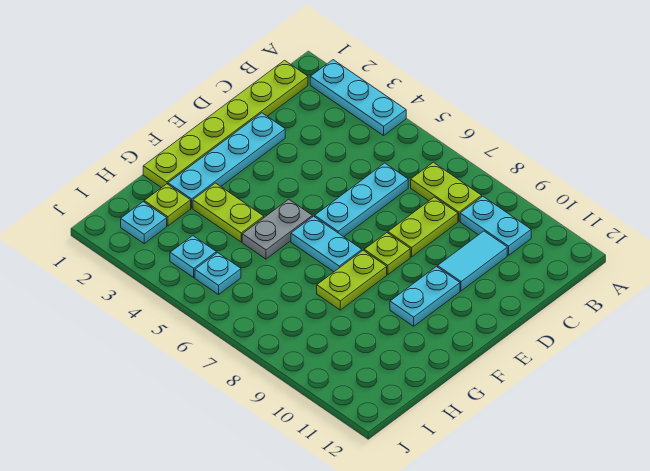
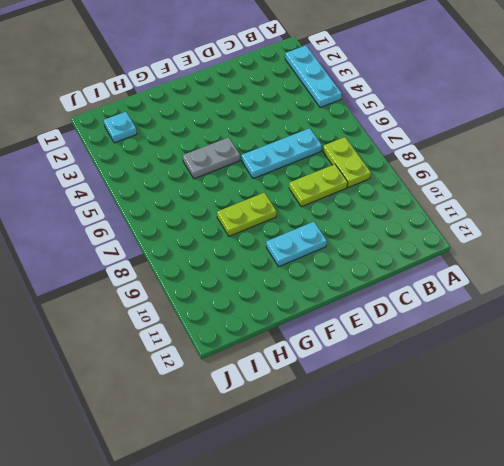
none -> lime 1x6 plate [143,60,308,188]
none -> cyan 1x2 plate [460,196,531,255]
none -> cyan 1x2 tile [438,231,507,291]

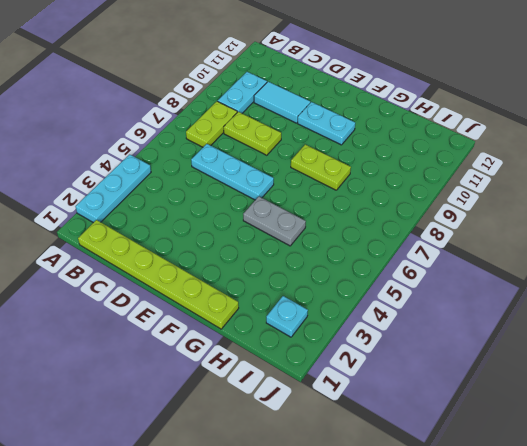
none -> cyan 1x4 plate [168,113,285,208]
none -> lime 1x1 plate [364,233,410,275]
none -> cyan 1x2 plate [291,216,362,272]

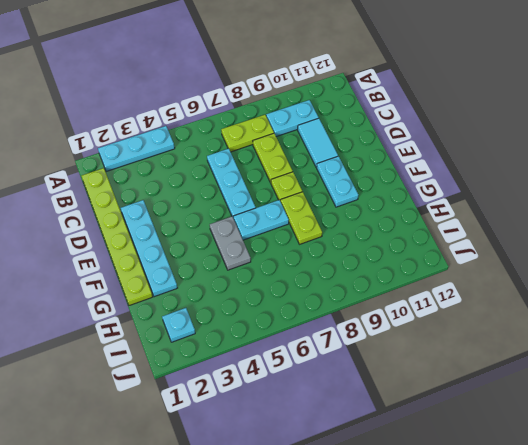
none -> lime 1x2 plate [193,183,264,242]
none -> lime 1x1 plate [144,184,191,226]
none -> cyan 1x1 plate [170,236,216,277]

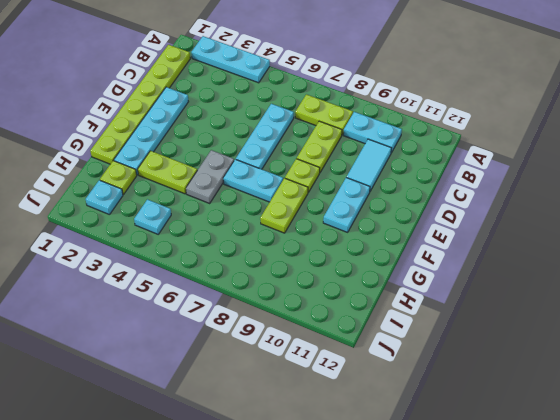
none -> cyan 1x1 plate [195,253,241,295]

